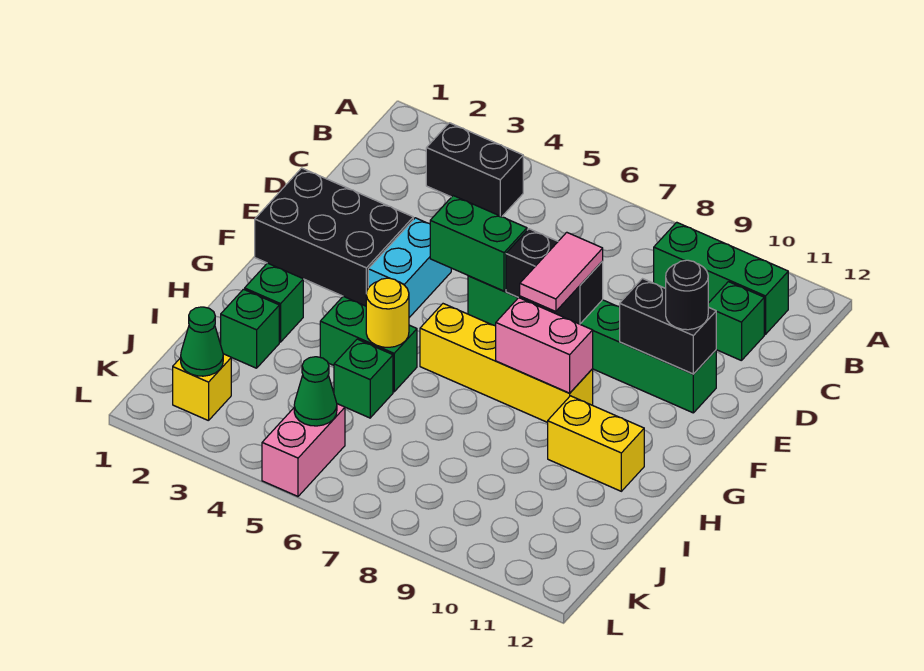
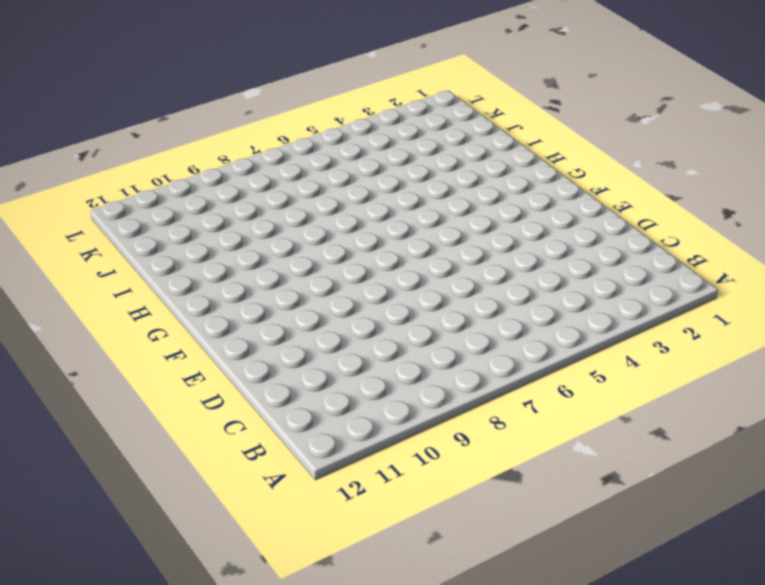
none -> black 1x2 brick [426,123,523,217]
none -> green 1x3 brick [654,222,788,334]
none -> green 1x1 brick [708,282,764,361]

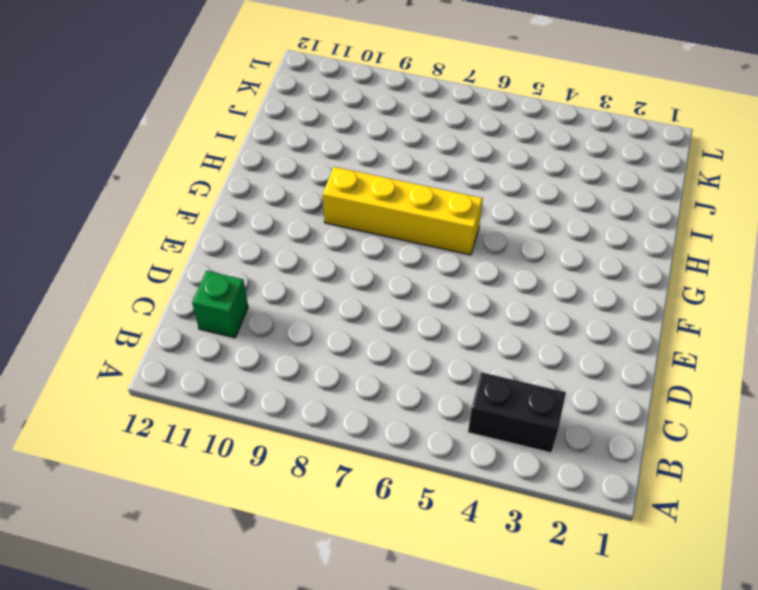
none -> green 1x3 brick [654,222,788,334]
none -> black 2x3 brick [255,168,413,306]
none -> cyan 1x2 brick [368,218,451,318]

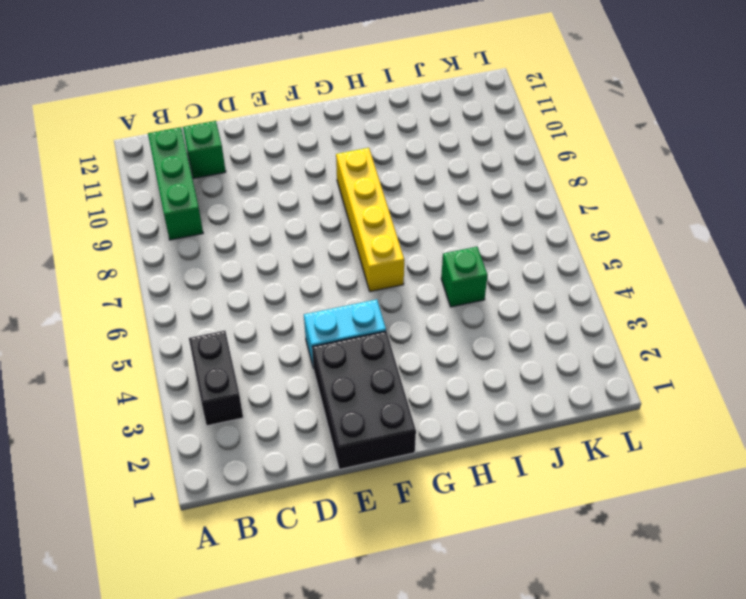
none -> green 1x6 brick [468,276,716,413]
none -> green 1x1 brick [245,263,303,342]
none -> green 1x2 brick [320,296,417,392]

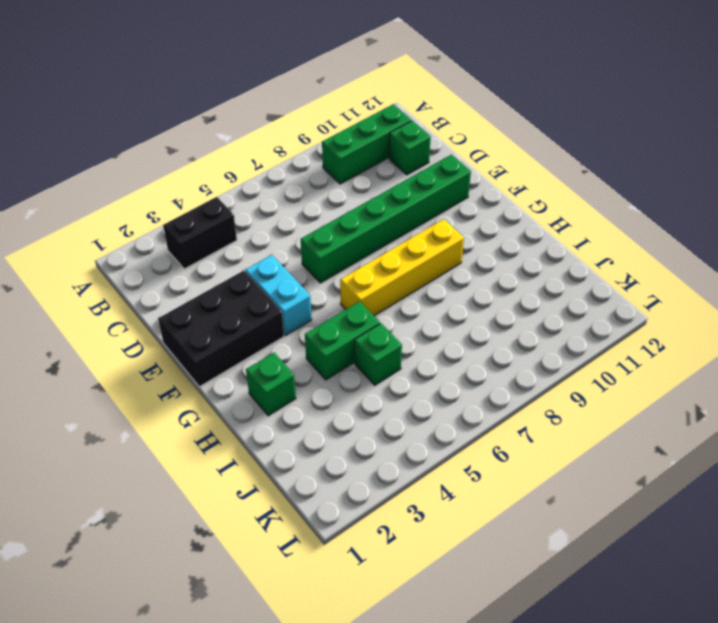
none -> yellow 1x2 brick [548,396,644,491]
none -> green 1x1 brick [221,289,279,368]
none -> yellow 1x1 brick [173,354,231,421]

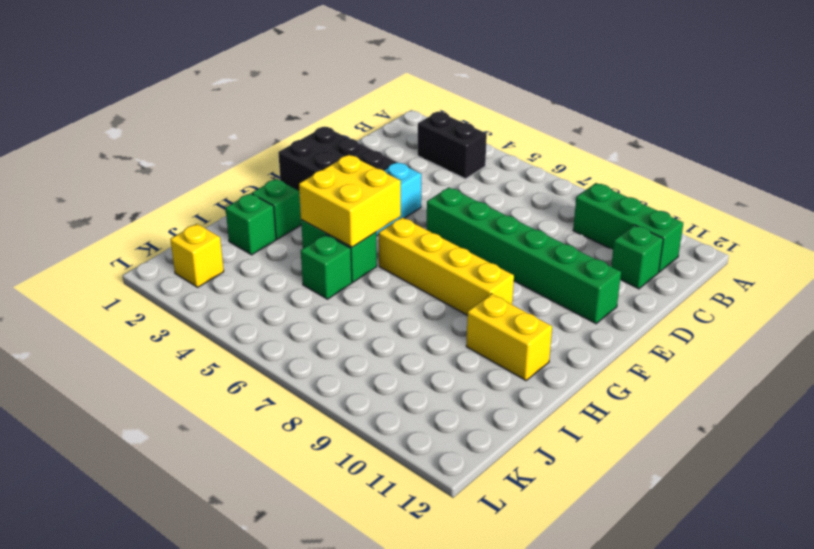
yellow 2x2 brick [299,155,401,247] -> yellow 1x1 round brick [366,278,409,347]
none -> pink 1x2 brick [262,404,345,496]
none -> green 1x2 brick [430,196,527,291]
none -> black 1x2 brick [506,229,603,324]

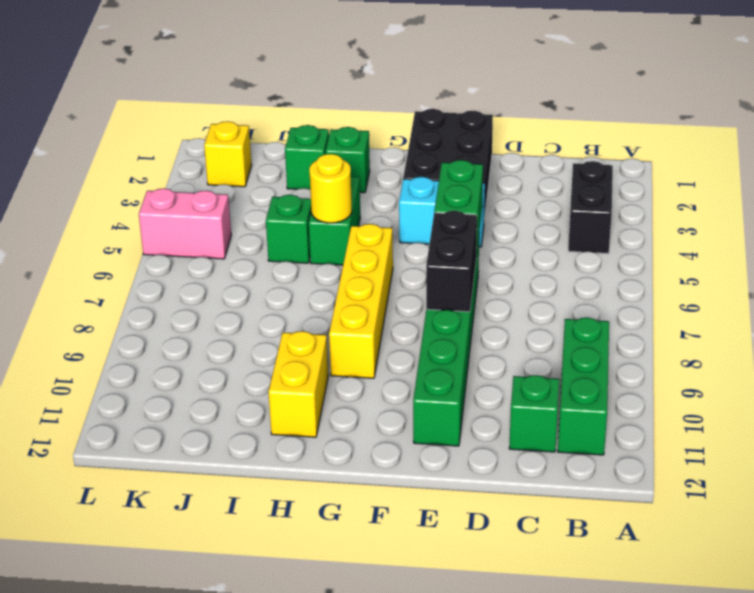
none -> black 1x2 brick [620,279,716,374]
none -> pink 1x2 brick [496,298,593,393]
none -> green 1x1 cone [181,307,223,376]

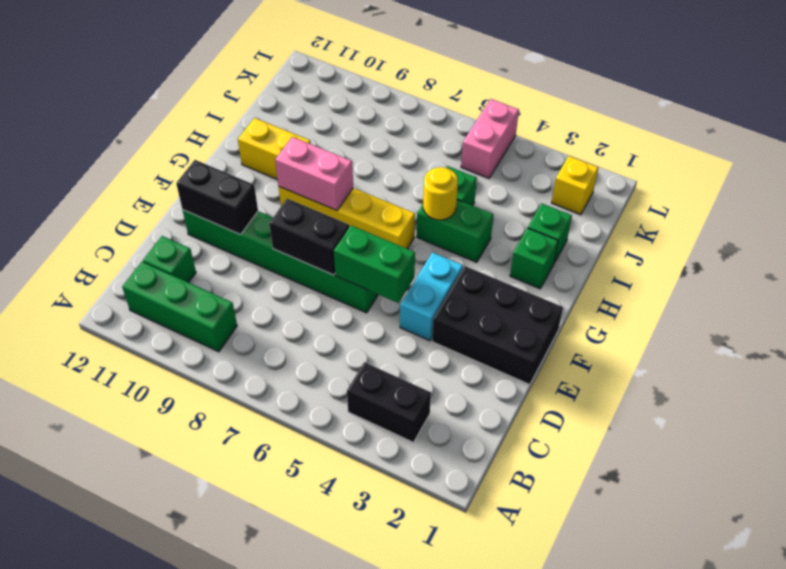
none -> green 1x1 cone [181,307,223,376]
none -> green 1x1 cone [294,357,337,426]
none -> pink 1x2 tile [520,232,603,312]

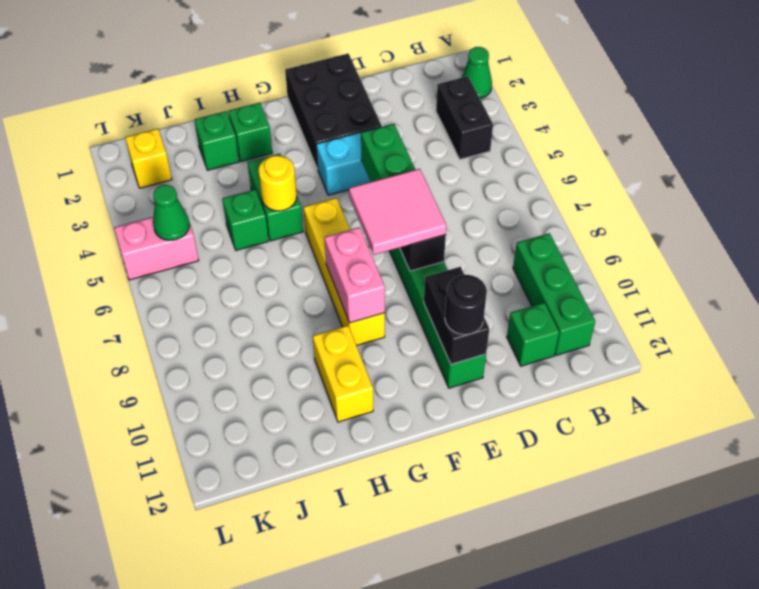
green 1x1 cone [462,47,492,98] -> green 1x1 cone moved to [181,307,223,376]
pink 2x2 tile [349,169,446,255] -> pink 1x2 tile [520,232,603,312]

